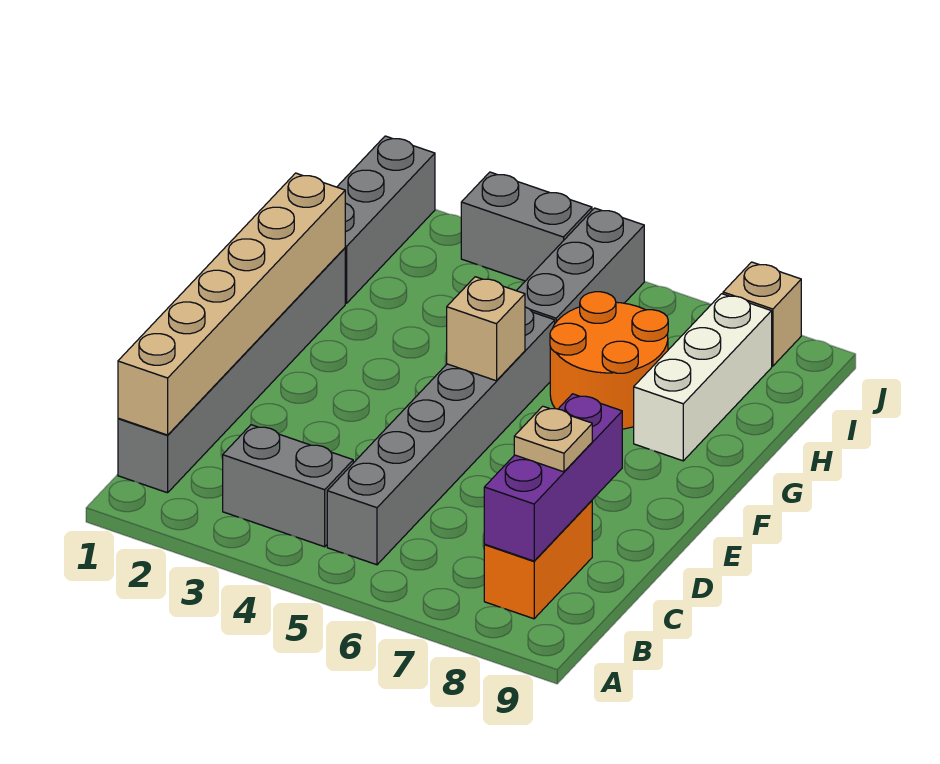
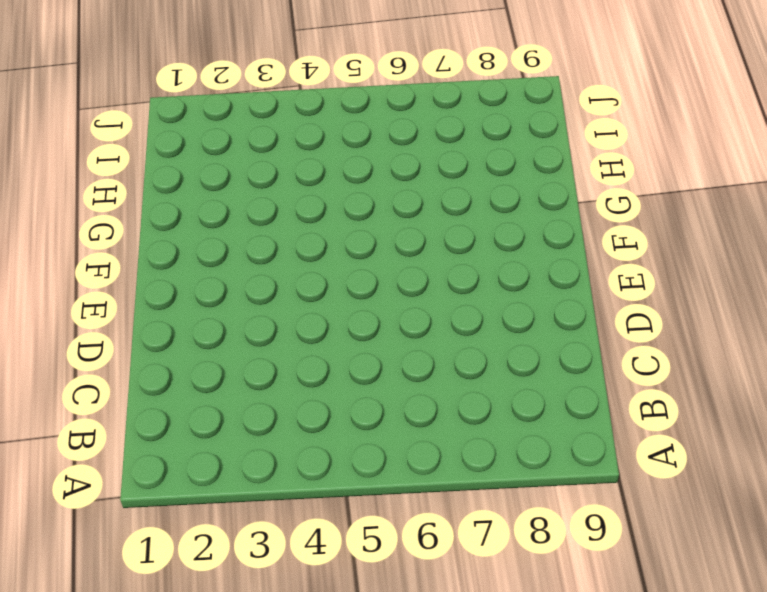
none -> grey 1x6 brick [118,248,345,493]
none -> grey 1x2 brick [223,425,353,547]
none -> grey 1x6 brick [327,307,555,565]

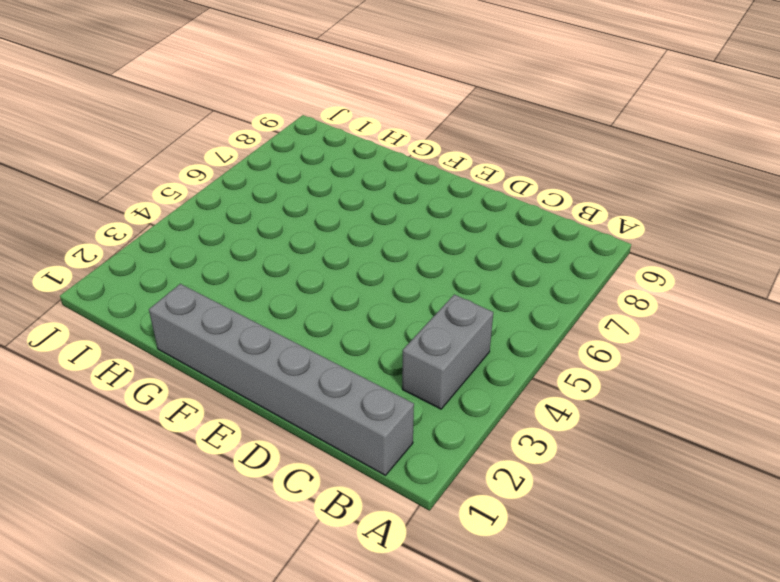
none -> grey 1x6 brick [327,307,555,565]
none -> orange 1x2 brick [484,501,592,619]
none -> orange 2x2 round brick [550,292,668,429]

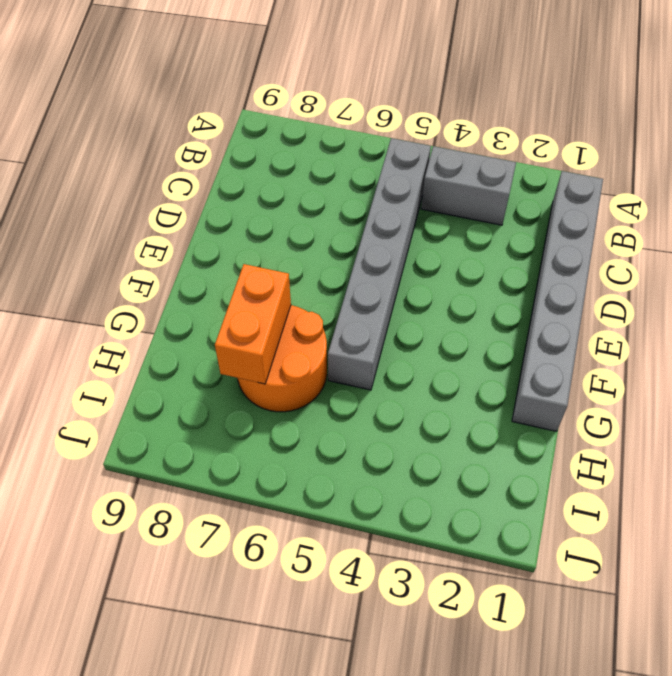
orange 1x2 brick [215,264,291,384] -> orange 1x2 brick moved to [484,501,592,619]
none -> white 1x3 brick [634,294,772,461]
none -> grey 1x3 brick [337,136,435,303]
none -> grey 1x3 brick [516,208,644,323]

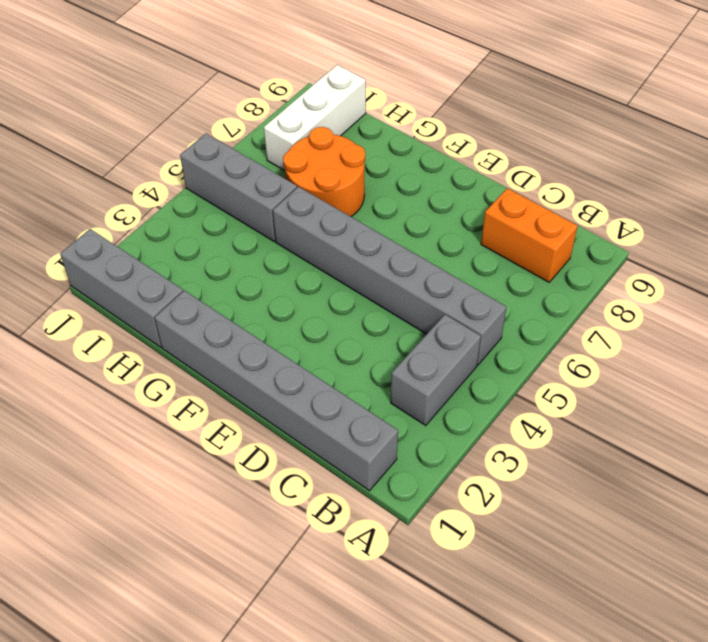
white 1x3 brick [264,65,366,171] -> white 1x3 brick turned to [634,294,772,461]
none -> grey 1x2 brick [461,172,592,281]
none -> tan 1x1 brick [723,262,801,366]
none -> tan 1x6 brick [118,173,345,435]

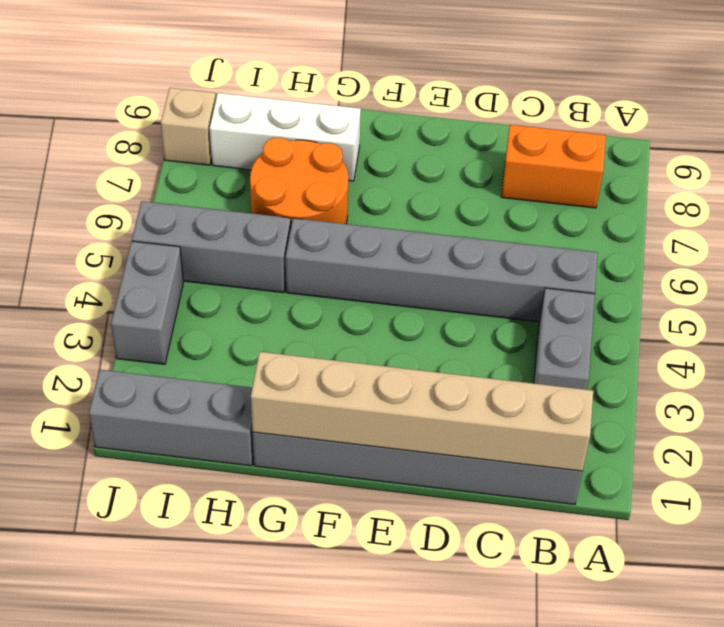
none -> purple 1x3 brick [484,394,622,561]
none -> tan 1x1 brick [447,277,525,381]
none -> tan 1x1 plate [514,406,592,472]

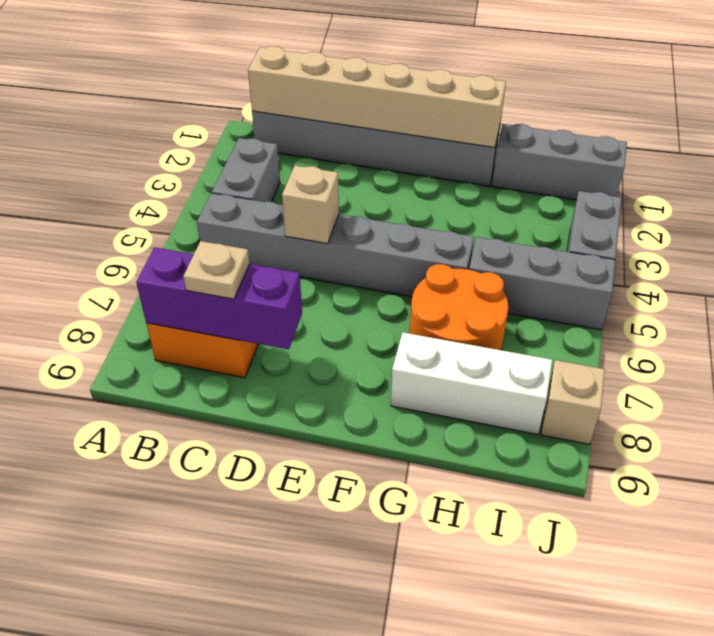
tan 1x1 brick [282,166,339,244] -> tan 1x1 brick moved to [447,277,525,381]

